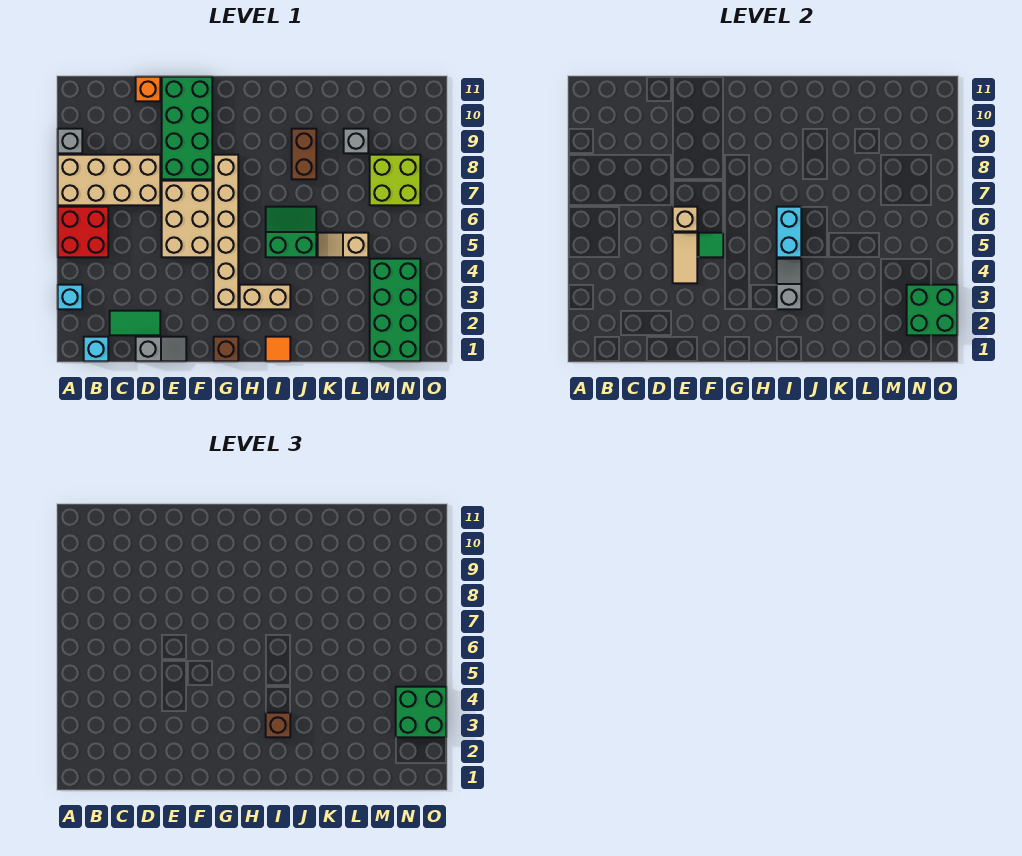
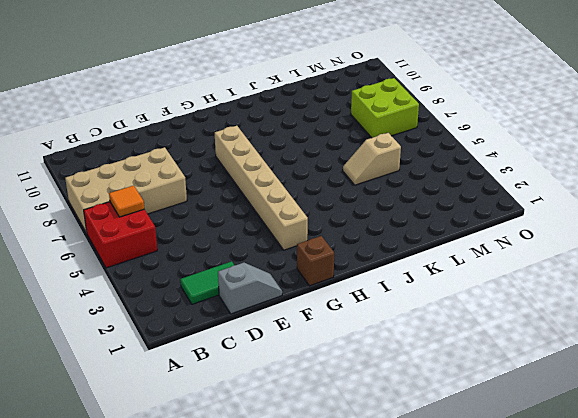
orange 1x1 tile [109,186,144,217] -> orange 1x1 tile moved to [266,337,290,361]
none -> cyan 1x1 brick [58,285,82,309]
none -> grey 1x1 brick [58,129,82,153]
none -> cyan 1x1 brick [84,337,108,361]

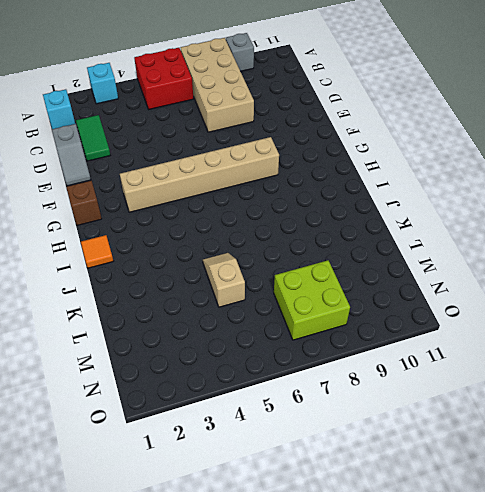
none -> orange 1x1 brick [136,77,160,101]
none -> tan 2x3 brick [162,181,212,257]
none -> green 2x4 brick [162,77,212,179]

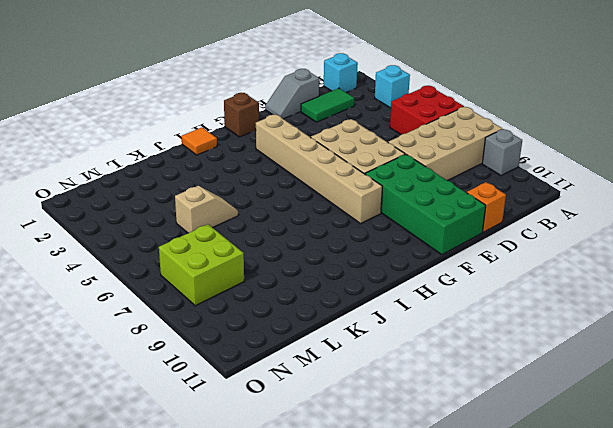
none -> tan 1x2 brick [240,285,290,309]
none -> green 2x2 slope [266,207,316,257]
none -> brown 1x2 brick [292,129,316,179]

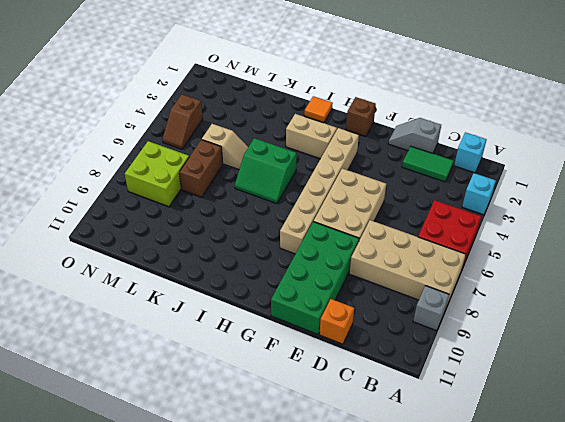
brown 1x2 brick [179,140,223,197] -> brown 1x2 brick moved to [292,129,316,179]
brown 1x2 slope [162,94,203,149] -> green 2x4 brick [370,259,420,361]
none -> grey 1x1 brick [344,129,368,153]
none -> tan 1x2 tile [673,233,697,283]
none -> tan 1x1 brick [673,207,697,231]

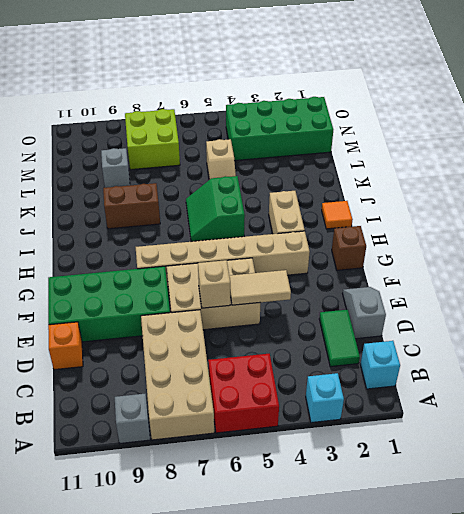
none -> green 1x1 tile [699,233,723,257]
none -> grey 1x2 slope [777,259,801,309]
none -> cyan 1x2 brick [777,207,801,257]

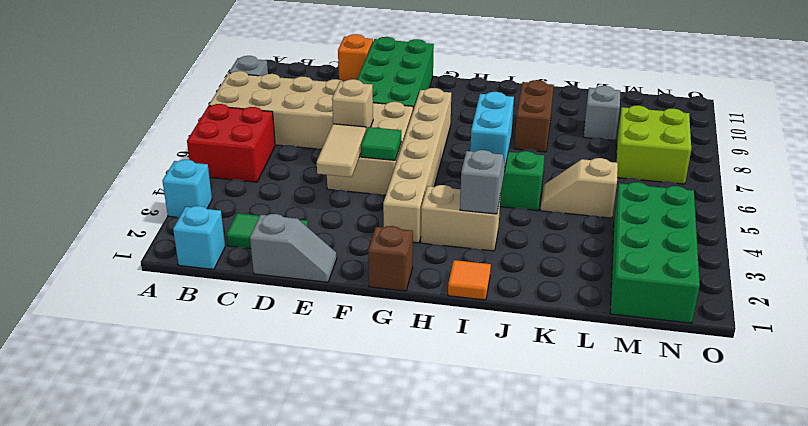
none -> green 2x2 brick [907,285,957,335]
none -> brown 1x1 brick [266,713,290,737]
none -> green 2x2 brick [396,687,446,737]

